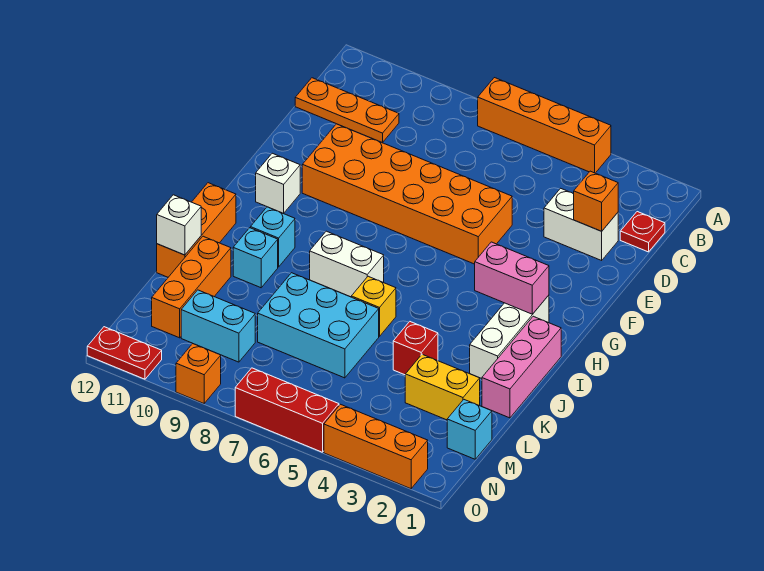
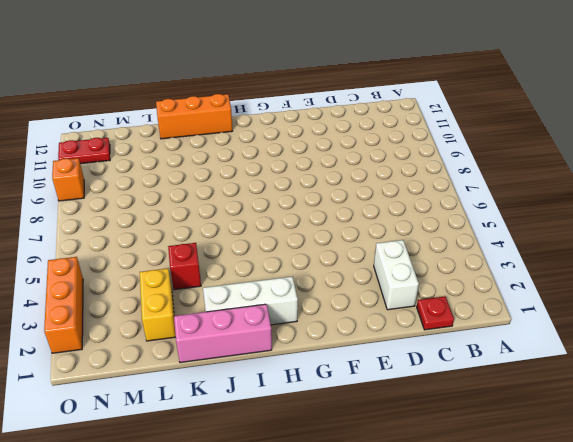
red 1x2 plate [58,138,110,164] -> red 1x2 plate turned to [87,327,162,379]
none -> orange 1x4 brick [478,78,611,173]
none -> orange 1x3 plate [295,78,399,143]
none -> orange 2x6 brick [302,124,512,264]

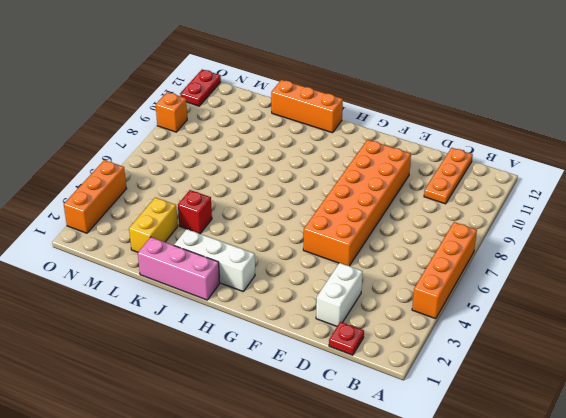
none -> white 1x1 brick [256,153,300,213]
none -> white 1x2 brick [310,231,384,297]
none -> cyan 1x1 brick [251,207,295,267]

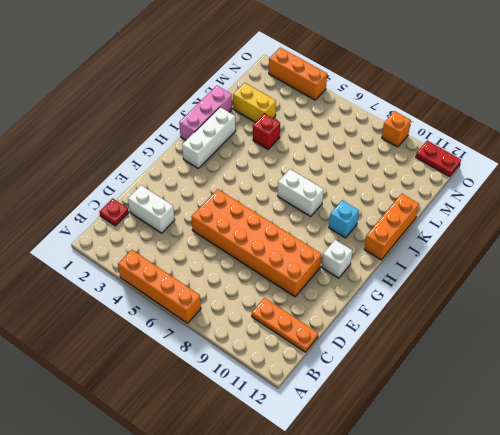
none -> yellow 1x1 brick [351,276,396,336]
none -> cyan 1x1 brick [233,228,278,288]
none -> cyan 2x3 brick [258,273,379,378]

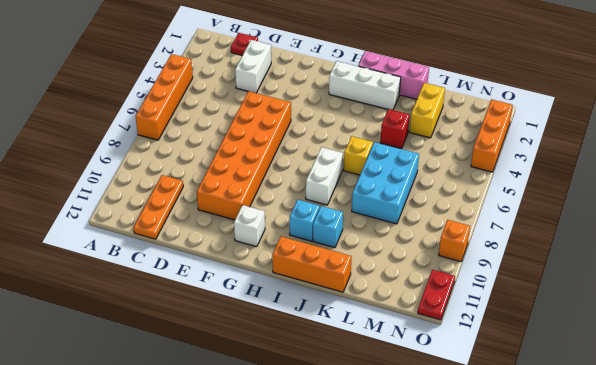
none -> orange 1x3 brick [152,236,231,338]
none -> cyan 1x1 brick [447,400,492,459]
none -> cyan 1x2 brick [181,290,255,362]

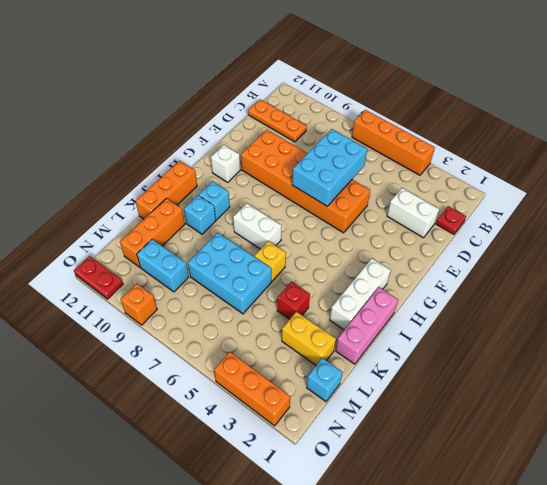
cyan 2x3 brick [292,129,367,206] -> none
none -> red 1x3 brick [235,368,339,452]
none -> orange 1x1 brick [574,171,618,231]
none -> pink 1x2 brick [475,242,549,314]

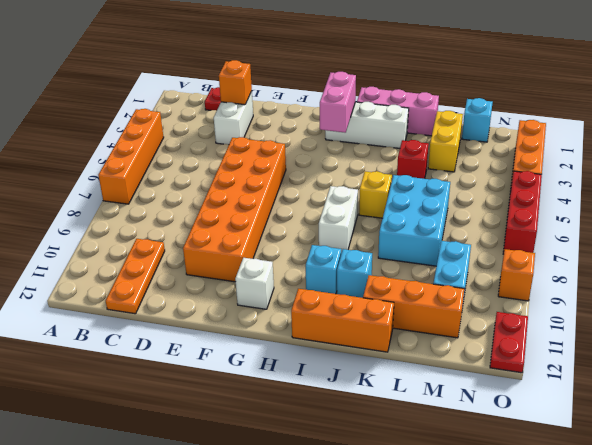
none -> white 1x1 brick [157,195,201,255]

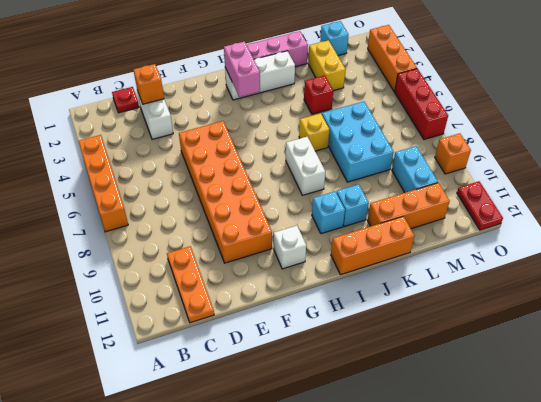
none -> white 1x1 brick [157,195,201,255]

